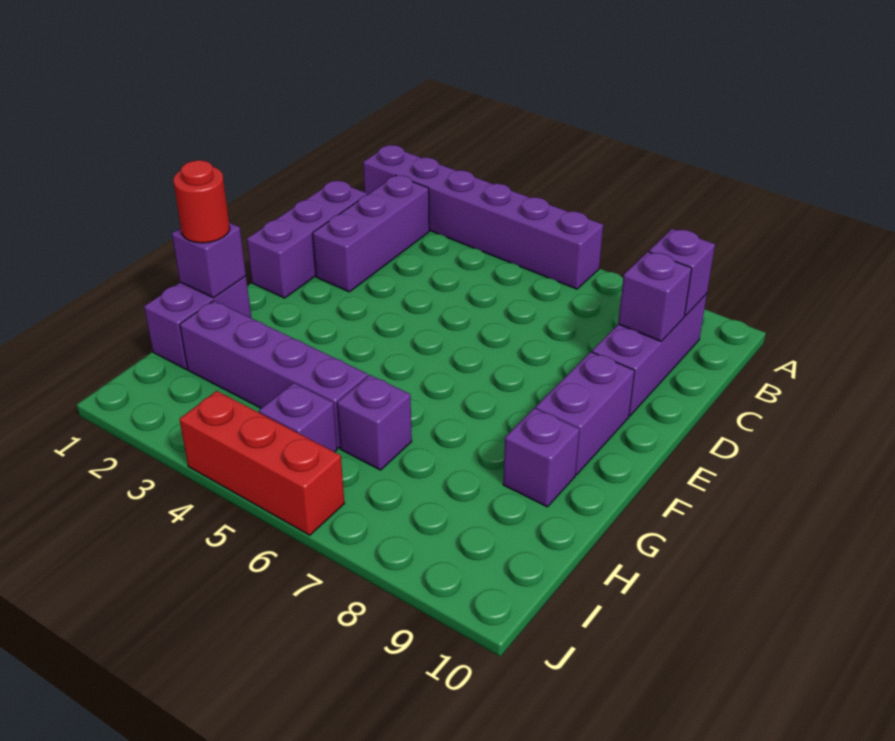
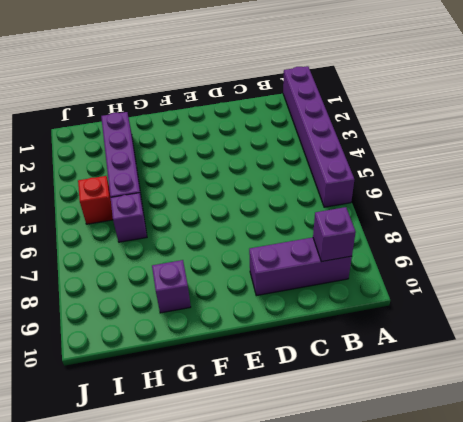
red 1x1 brick [78,176,113,224] -> purple 1x1 brick [259,383,337,452]
none -> purple 1x3 brick [313,175,429,292]
none -> purple 1x3 brick [247,181,367,298]
none -> purple 1x2 brick [536,352,635,475]

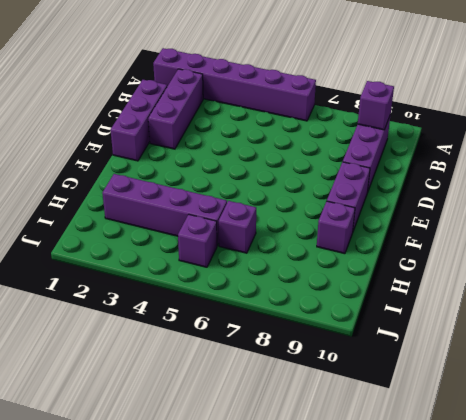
none -> purple 1x2 brick [144,276,251,369]
none -> red 1x3 brick [180,391,344,535]
none -> purple 1x1 brick [618,252,692,341]

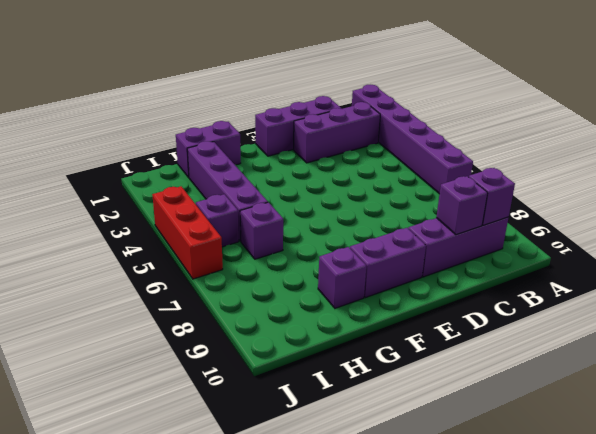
none -> purple 1x1 brick [172,223,246,298]
none -> red 1x1 round brick [173,160,230,243]

